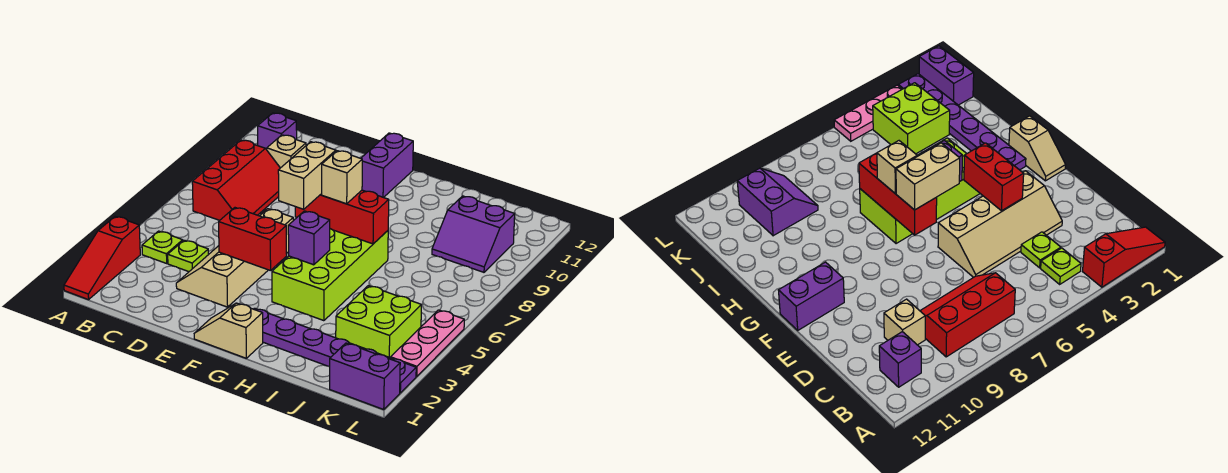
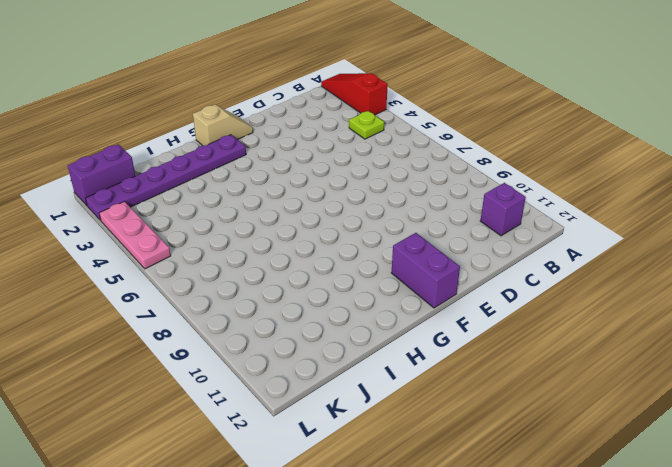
none -> red 2x3 slope [192,140,280,220]
none -> lime 1x1 plate [168,240,208,272]
none -> tan 1x1 brick [267,135,306,168]

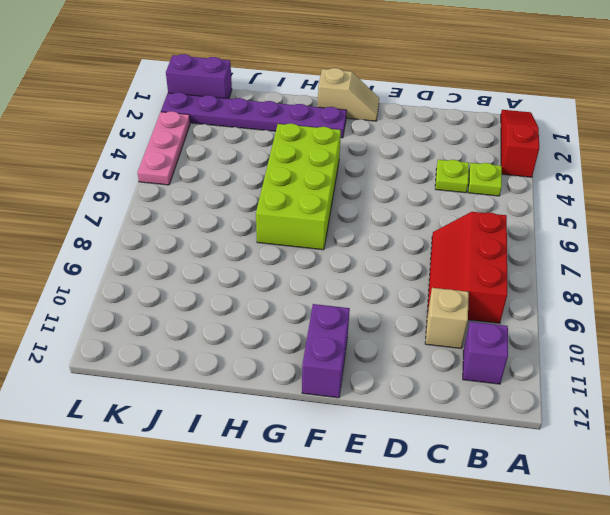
none -> tan 2x4 slope [176,209,293,307]
none -> lime 2x2 brick [336,286,421,358]
none -> purple 2x2 slope [432,196,515,272]

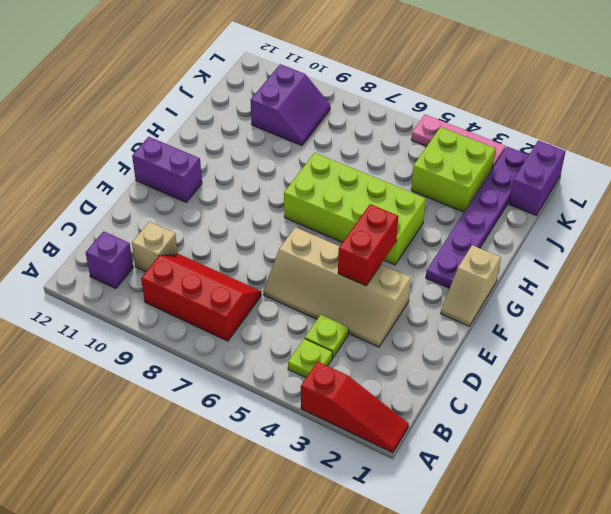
none -> red 1x3 brick [295,190,389,244]
none -> purple 1x1 brick [288,211,330,265]
none -> tan 1x2 brick [278,142,336,209]

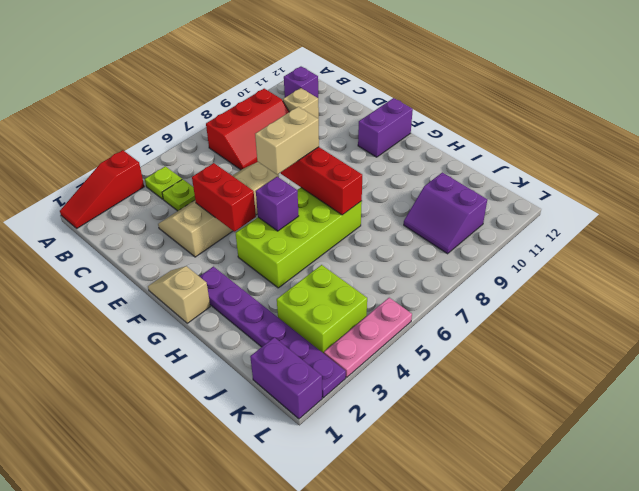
none -> tan 1x1 brick [322,151,362,204]

